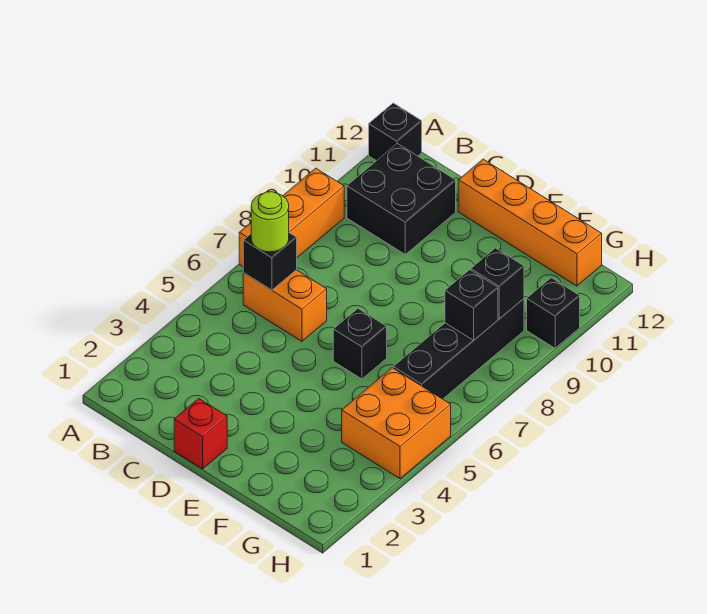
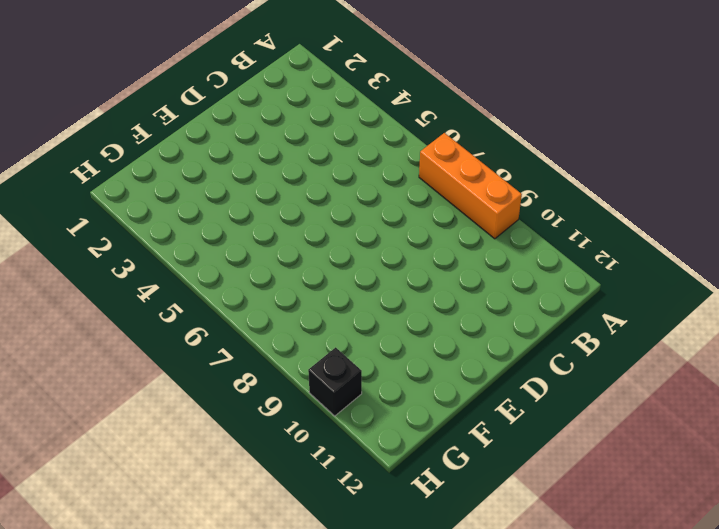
none -> black 1x1 brick [369,103,422,161]
none -> orange 1x2 brick [243,270,327,341]
none -> black 2x2 brick [347,143,456,254]

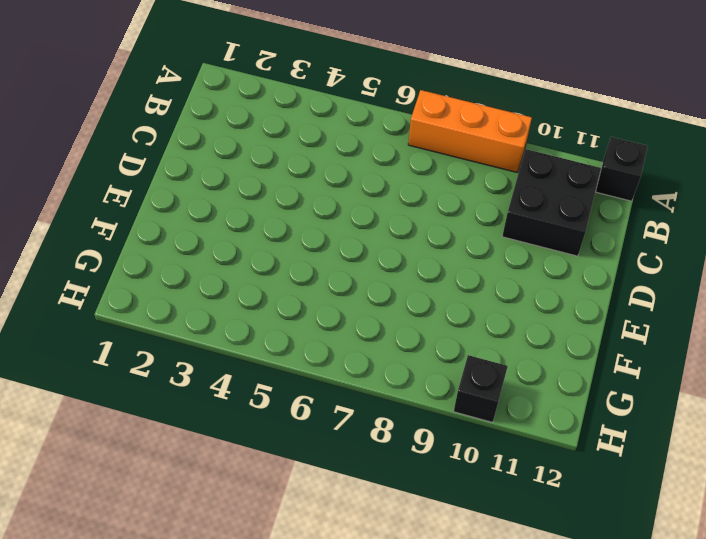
none -> orange 1x2 brick [243,270,327,341]
none -> red 1x1 brick [174,399,227,469]
none -> orange 1x4 brick [458,159,602,286]

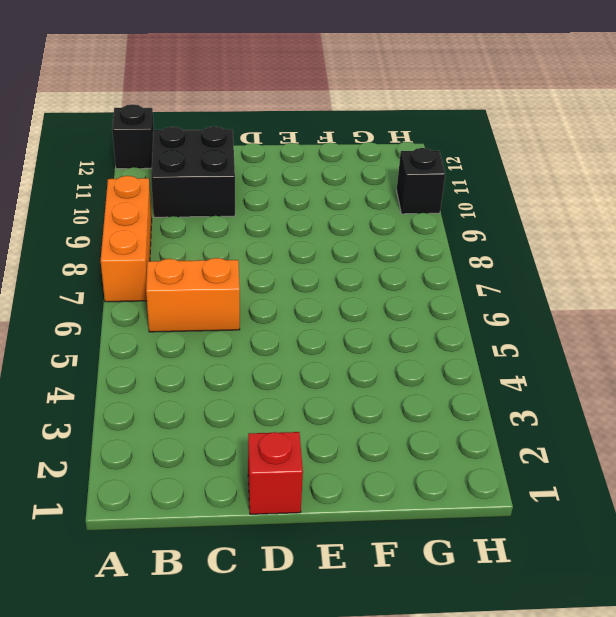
none -> orange 1x4 brick [458,159,602,286]
none -> black 1x1 brick [333,309,387,379]
none -> orange 2x2 brick [342,368,451,479]

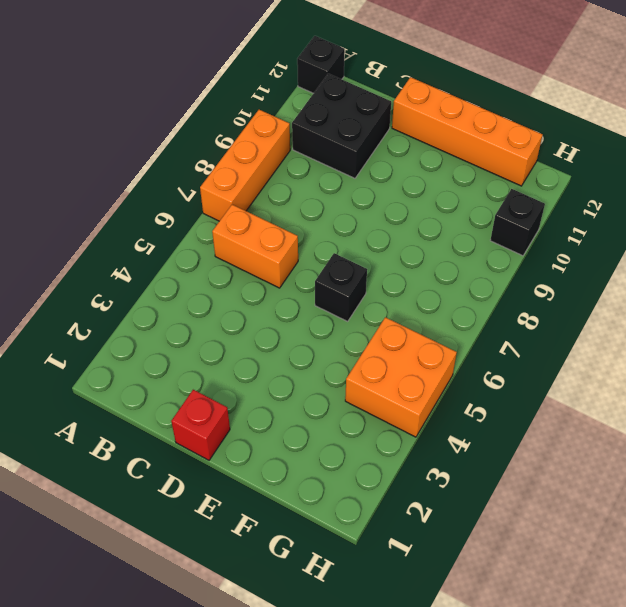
none -> black 1x4 brick [393,299,524,399]
none -> black 1x1 brick [243,233,297,290]
none -> black 1x1 brick [445,270,498,340]

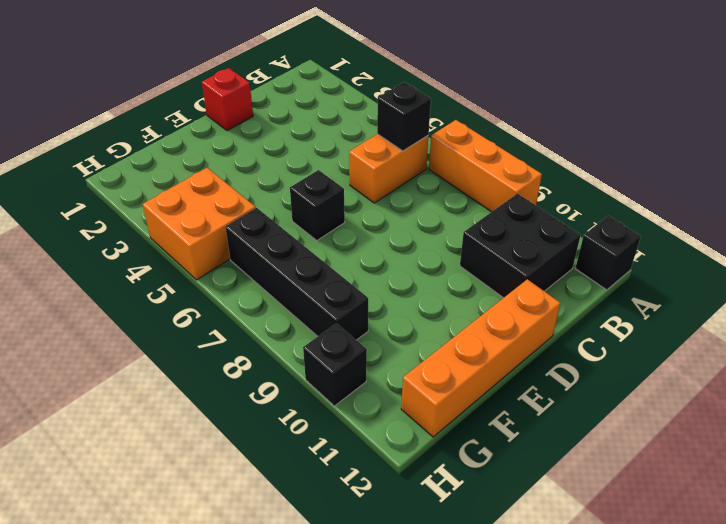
none -> black 1x1 brick [445,270,498,340]
none -> black 1x1 brick [471,248,524,319]
none -> lime 1x1 round brick [251,192,289,252]

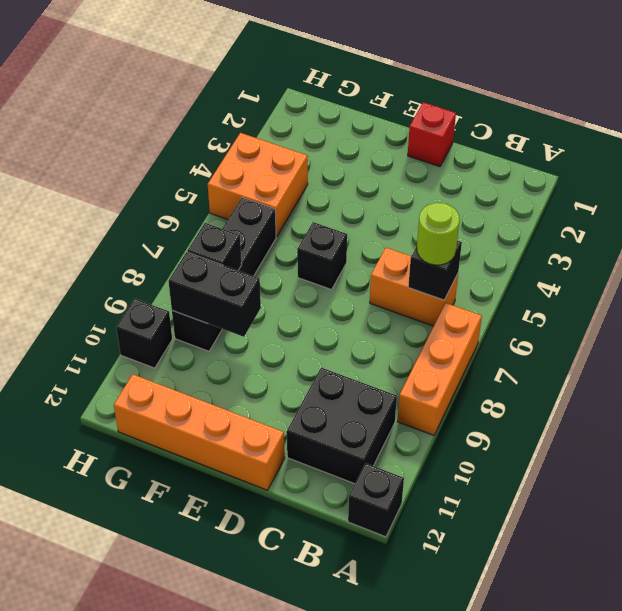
black 1x2 brick [169,252,261,337] -> black 1x1 brick [471,248,524,319]

